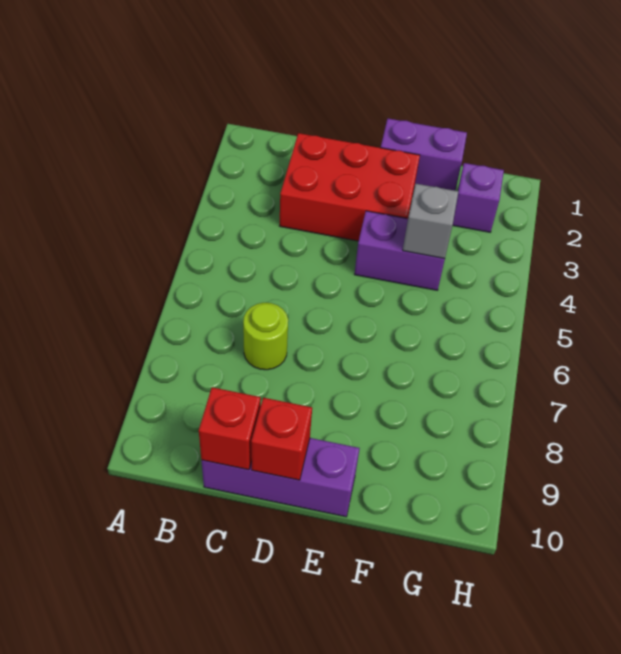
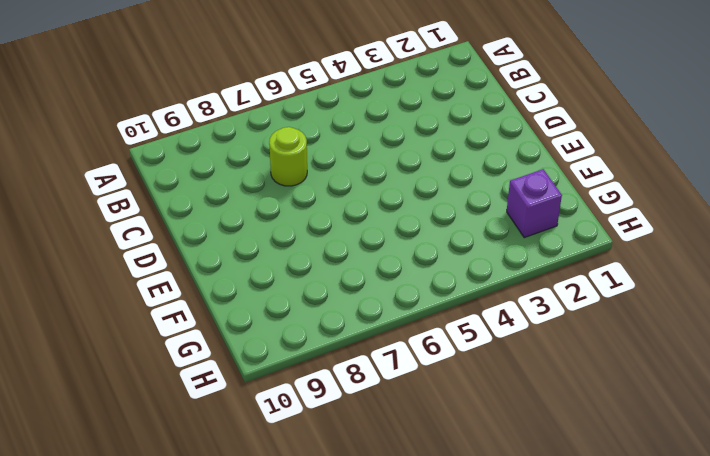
none -> red 2x3 brick [280,133,420,241]
none -> purple 1x3 brick [201,438,360,517]

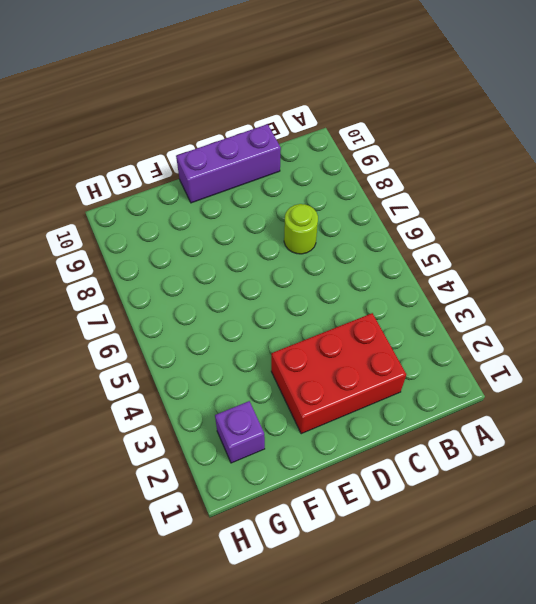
none -> purple 1x2 brick [381,118,467,191]
none -> purple 1x2 brick [354,211,445,290]

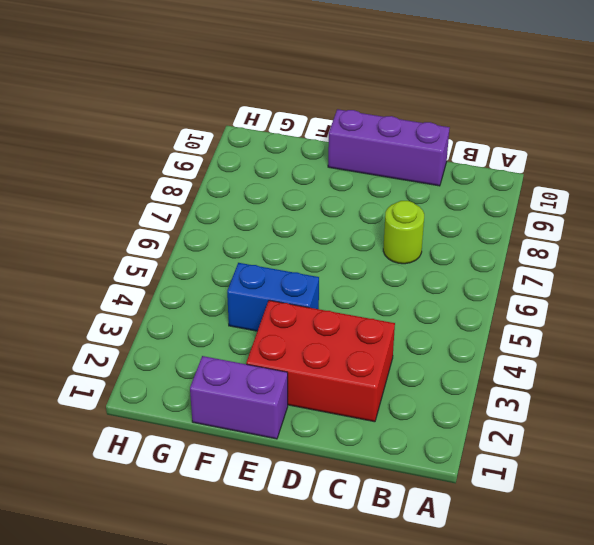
blue 1x2 brick [227,263,319,331] -> purple 1x2 brick [354,211,445,290]
none -> purple 1x1 brick [453,163,504,232]
none -> red 1x1 brick [199,387,261,470]

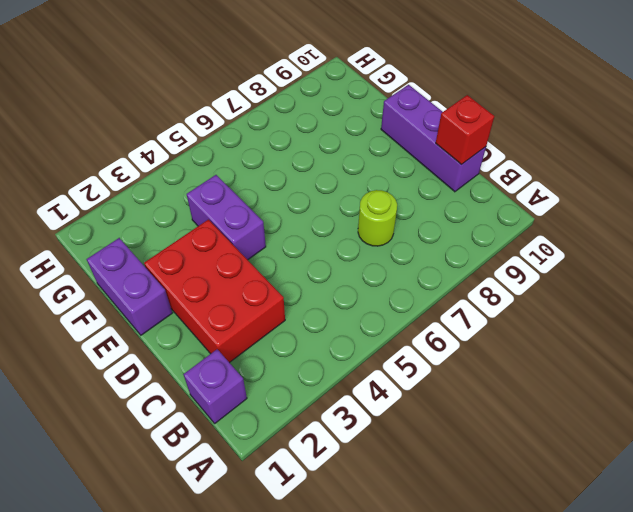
purple 1x1 brick [183,349,247,423] -> purple 1x1 brick moved to [453,163,504,232]
none -> red 1x1 brick [251,398,312,480]
none -> grey 1x1 brick [403,184,458,259]

